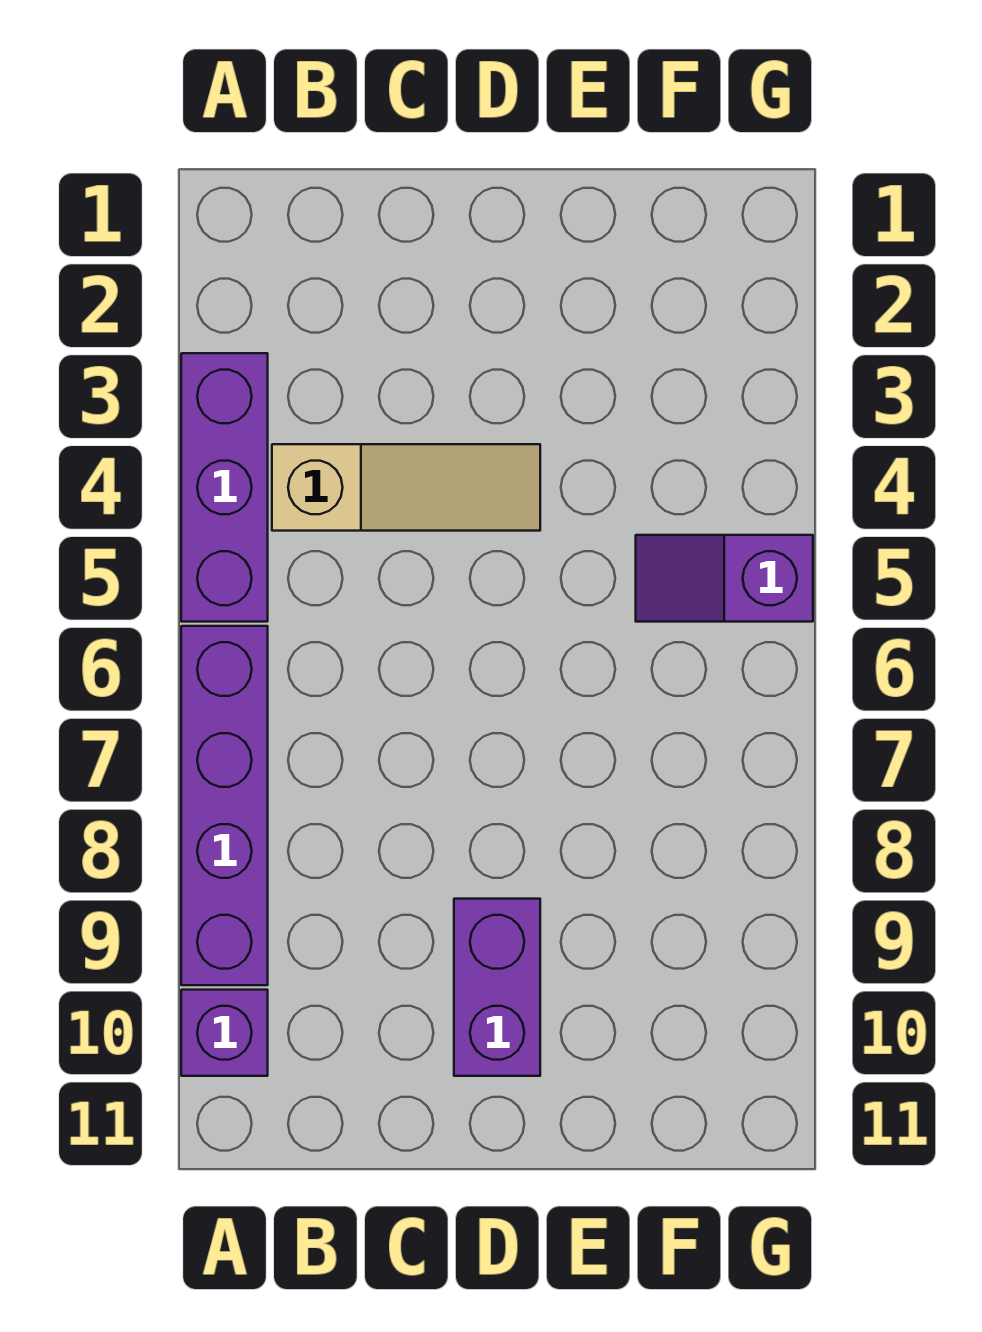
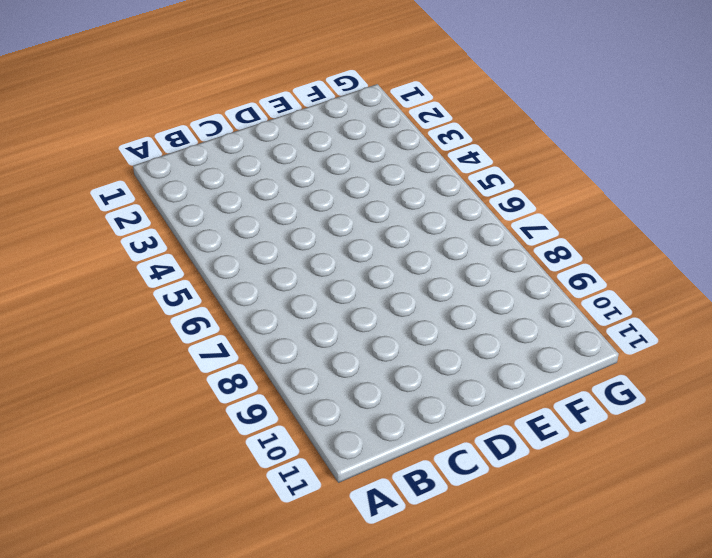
none -> purple 1x3 brick [181,353,268,622]
none -> purple 1x4 brick [181,626,268,985]

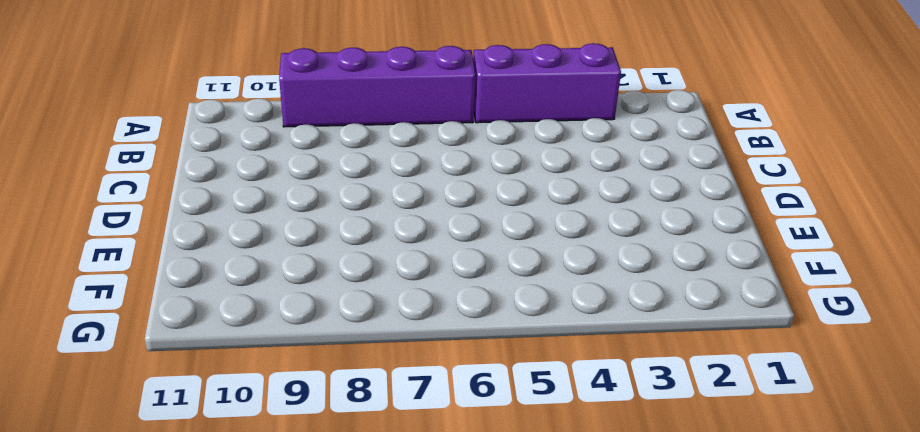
none -> purple 1x1 brick [181,990,268,1076]
none -> tan 1x3 slope [272,444,540,531]

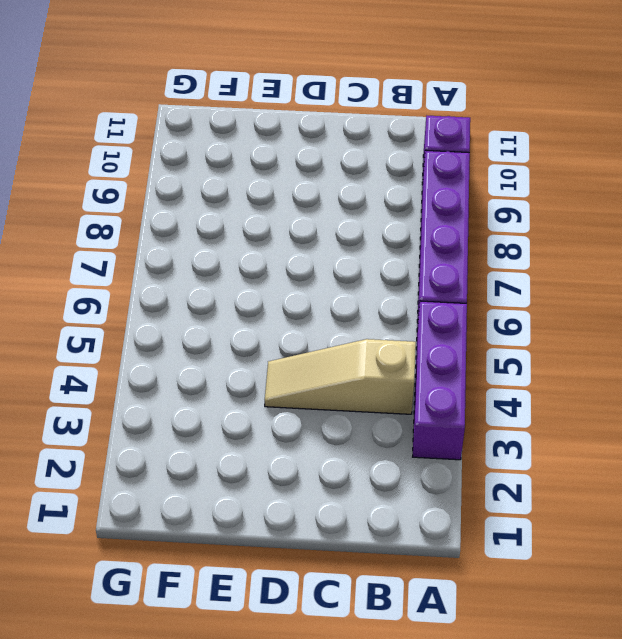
none -> purple 1x2 brick [454,899,540,1076]
none -> purple 1x2 slope [636,535,813,622]

